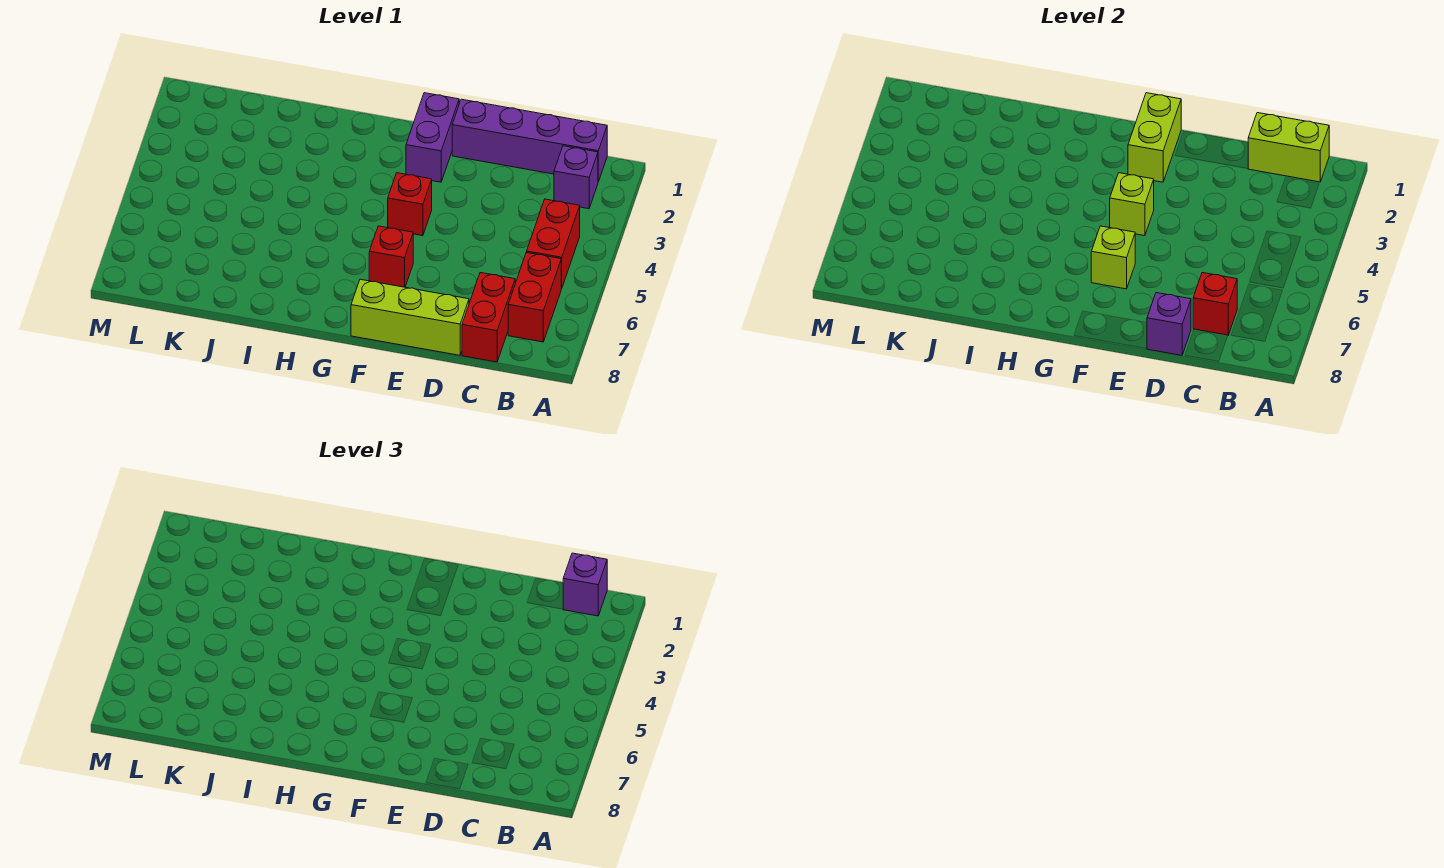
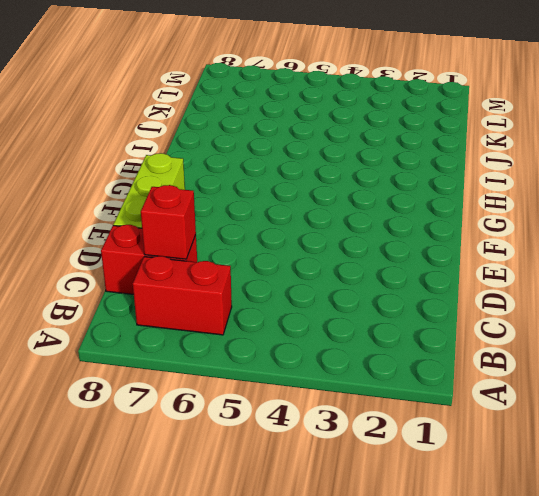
none -> purple 1x4 brick [452,99,607,182]
none -> purple 1x1 brick [554,146,598,209]
none -> red 1x2 brick [527,199,580,288]

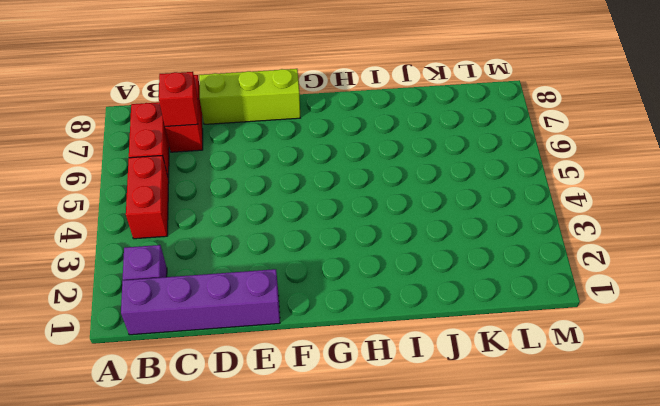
none -> purple 1x2 brick [406,93,459,182]
none -> red 1x1 brick [388,173,432,236]
none -> red 1x1 brick [369,226,413,287]

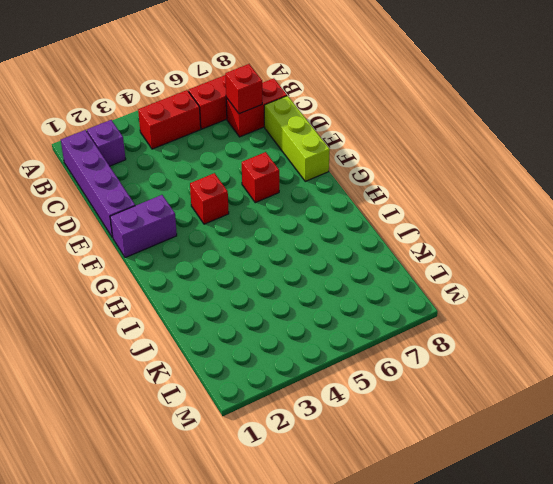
none -> lime 1x2 brick [1248,113,1329,182]
none -> purple 1x1 brick [1147,293,1191,355]
none -> lime 1x2 brick [1128,93,1181,182]

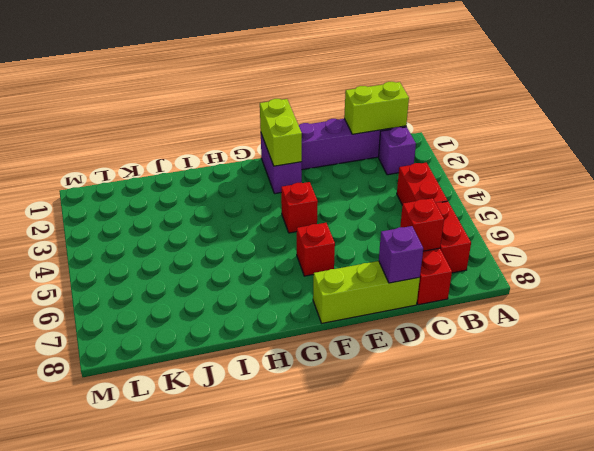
none -> lime 1x1 brick [1110,173,1154,236]
none -> lime 1x1 brick [1091,226,1135,289]
none -> purple 1x1 brick [563,553,607,616]

